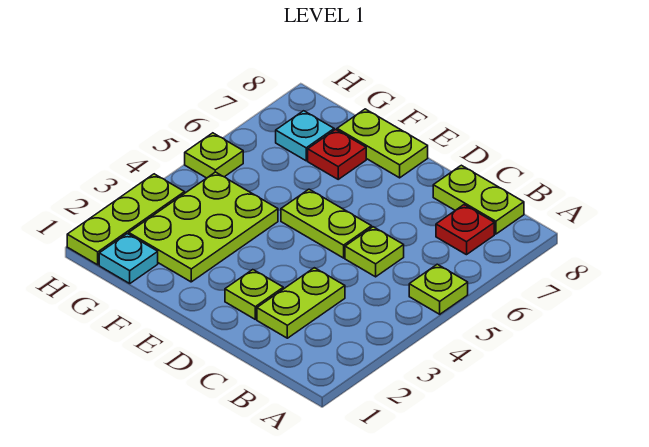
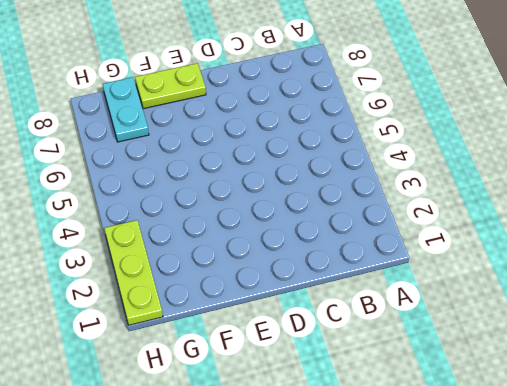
cyan 1x2 plate [103,77,149,142] -> cyan 1x1 plate [276,111,334,161]
none -> lime 1x1 plate [409,264,468,314]
none -> red 1x1 plate [436,205,494,255]
none -> lime 1x2 plate [433,165,524,234]

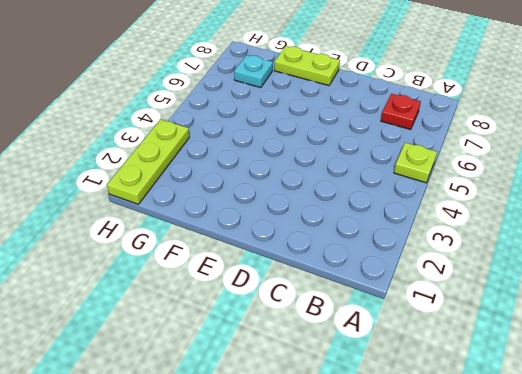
none -> lime 1x2 plate [433,165,524,234]
none -> lime 1x2 plate [257,268,345,338]
none -> lime 1x1 plate [345,227,404,277]

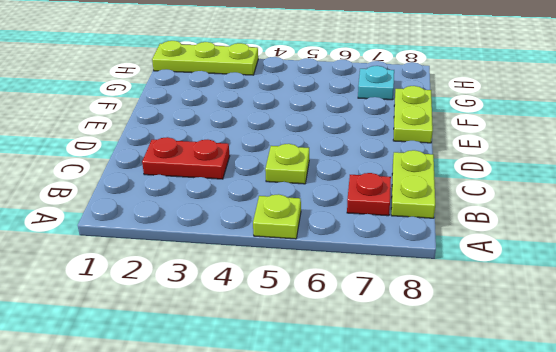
red 1x2 plate [142,137,230,179] -> lime 1x2 plate [257,268,345,338]
none -> lime 1x1 plate [225,270,283,319]
none -> lime 1x2 plate [281,189,372,258]
none -> lime 2x3 plate [129,172,278,282]

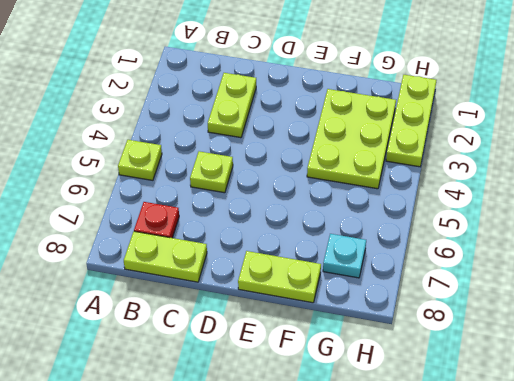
none -> lime 1x1 plate [225,270,283,319]
none -> lime 1x2 plate [281,189,372,258]
none -> red 1x1 plate [308,130,366,179]

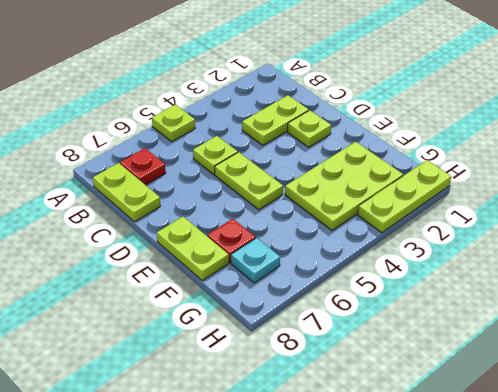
none -> cyan 1x1 plate [99,234,158,283]
none -> lime 1x1 plate [185,133,243,178]

